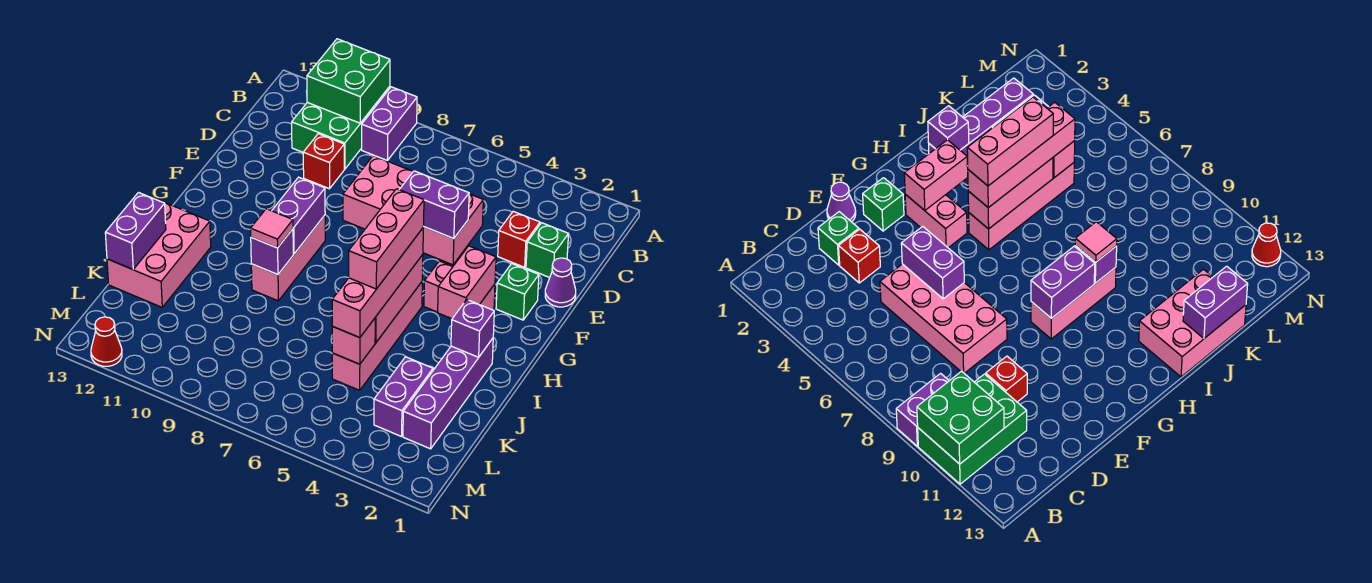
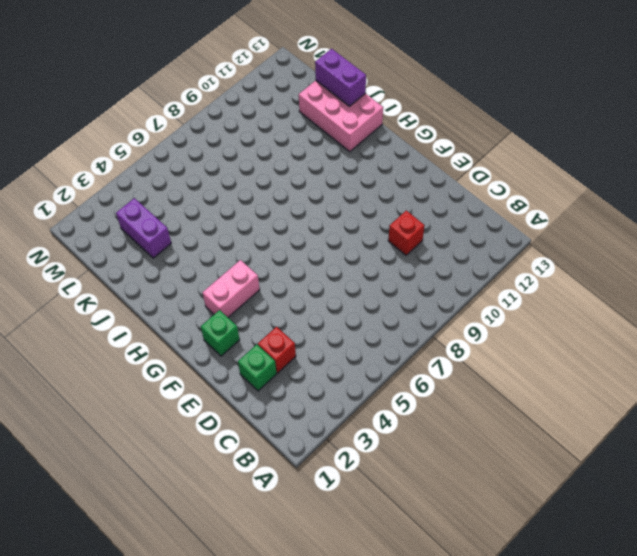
none -> purple 1x2 brick [362,87,417,160]
none -> green 2x3 brick [292,87,390,169]
none -> pink 2x4 brick [343,156,483,265]

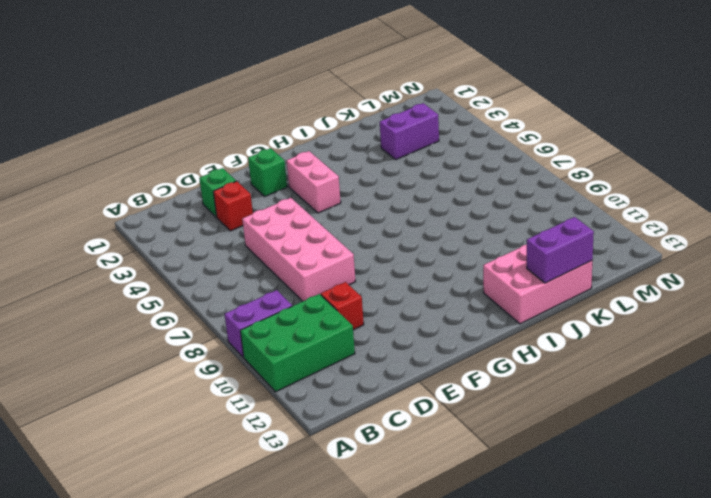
none -> purple 1x1 cone [545,258,576,307]
none -> pink 1x3 brick [251,215,325,301]
none -> pink 1x4 brick [332,282,422,390]

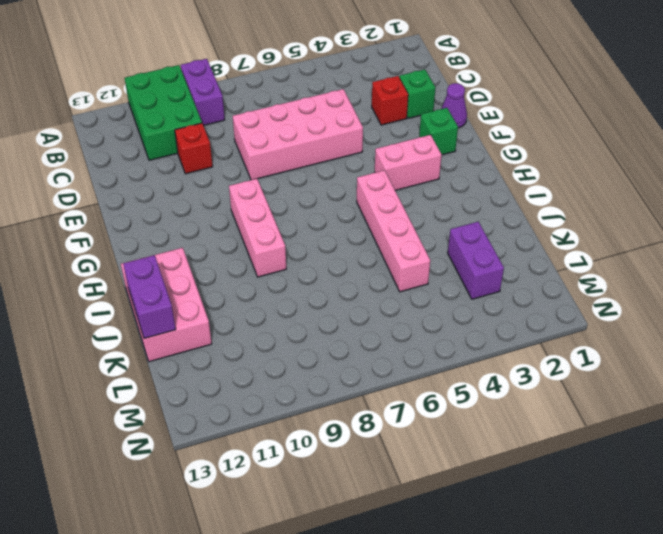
none -> purple 1x4 brick [403,338,493,449]
none -> red 1x1 cone [91,317,122,366]
none -> green 2x2 brick [307,39,390,123]

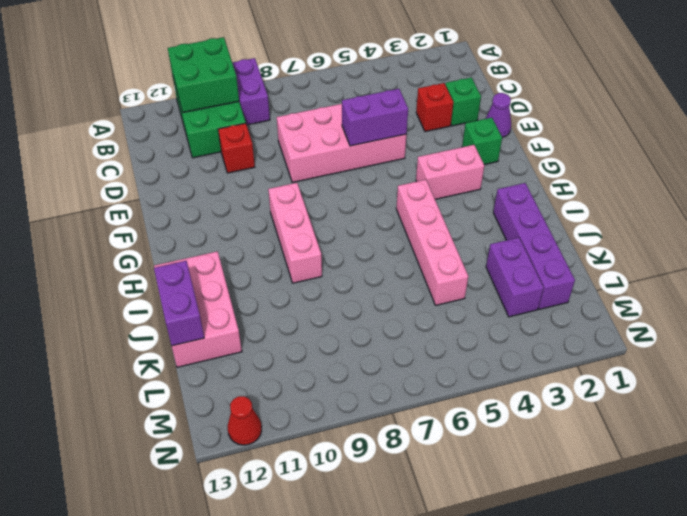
none -> pink 1x2 brick [438,246,496,319]
none -> purple 1x2 brick [272,177,325,254]
none -> pink 1x3 brick [375,255,423,343]

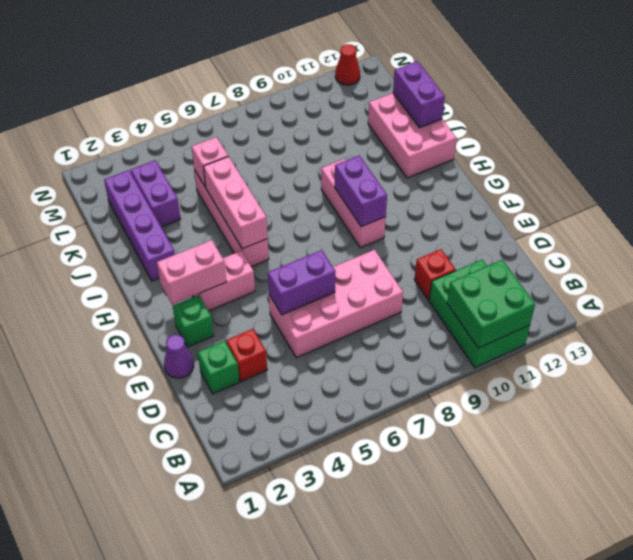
pink 1x2 brick [157,240,226,304] -> pink 1x2 brick turned to [438,246,496,319]
none -> purple 1x2 brick [362,87,417,160]
none -> purple 1x1 brick [451,300,494,357]
none -> purple 1x1 brick [251,229,293,275]

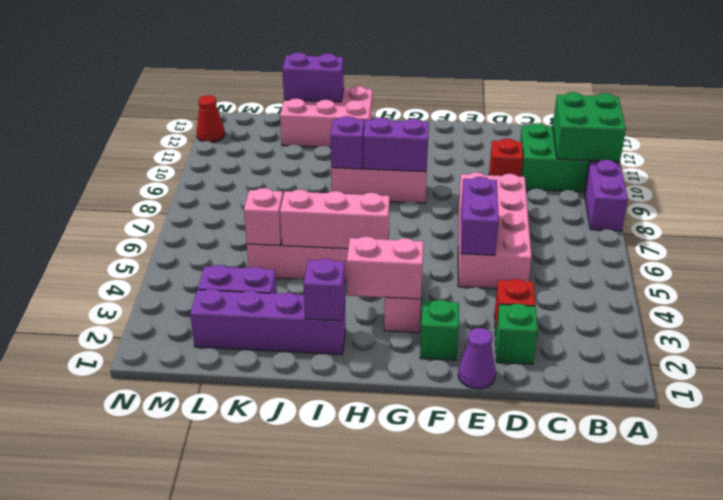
purple 1x2 brick [584,160,628,231] -> purple 1x2 brick turned to [362,87,417,160]
none -> pink 1x4 brick [332,228,423,338]
none -> pink 1x1 tile [251,209,293,248]
none -> pink 1x3 brick [349,189,424,289]

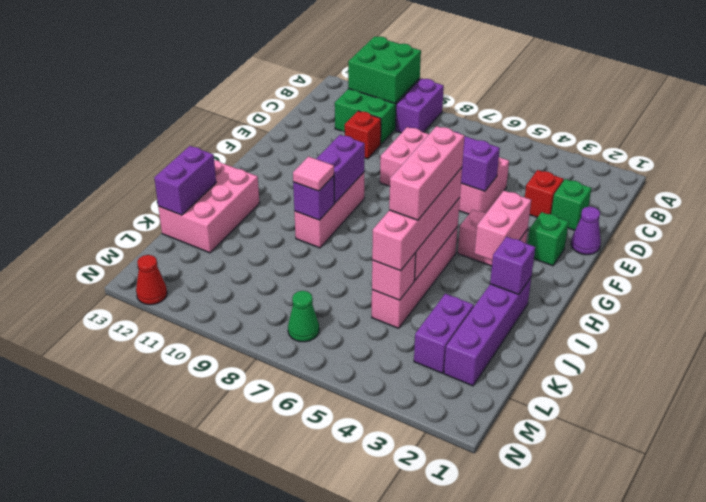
green 1x1 cone [288,291,319,342] -> none

